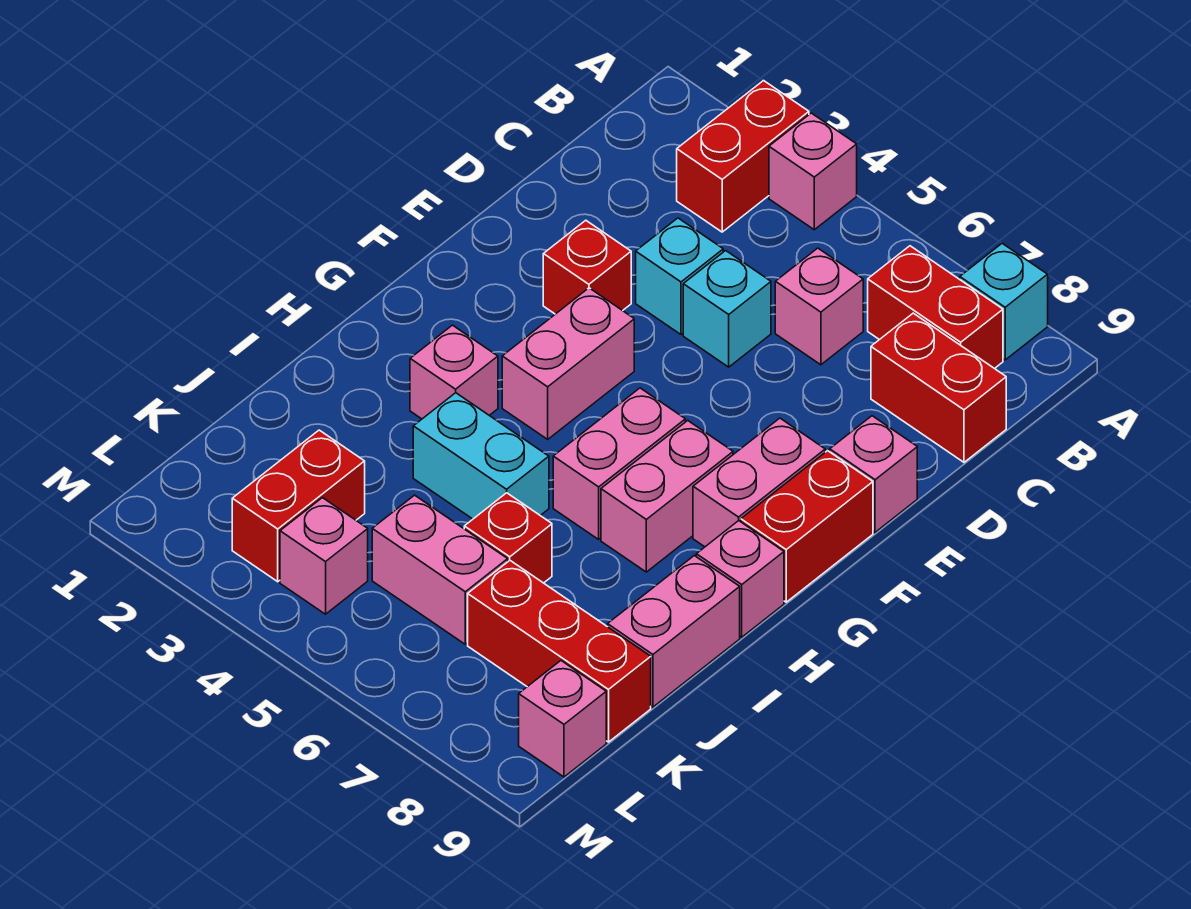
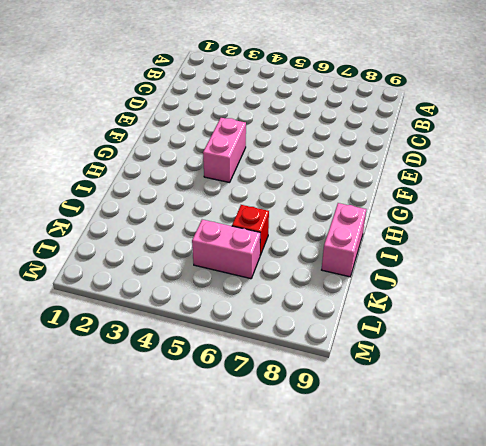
none -> red 1x2 brick [677,81,809,232]
none -> pink 1x1 brick [769,113,857,230]
none -> cyan 1x1 brick [960,243,1048,360]

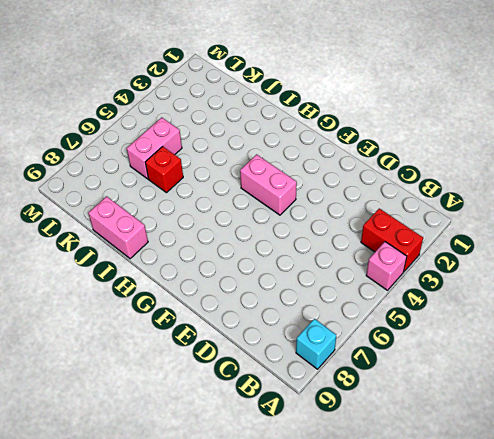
none -> red 1x2 brick [868,246,1003,369]
none -> pink 1x1 brick [775,248,863,365]
none -> red 1x2 brick [871,313,1006,462]

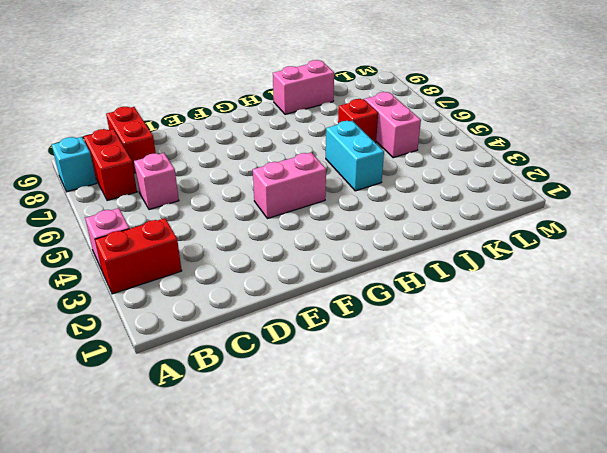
none -> cyan 1x1 brick [636,218,723,334]
none -> cyan 1x1 brick [683,251,771,367]
none -> red 1x1 brick [543,220,631,314]

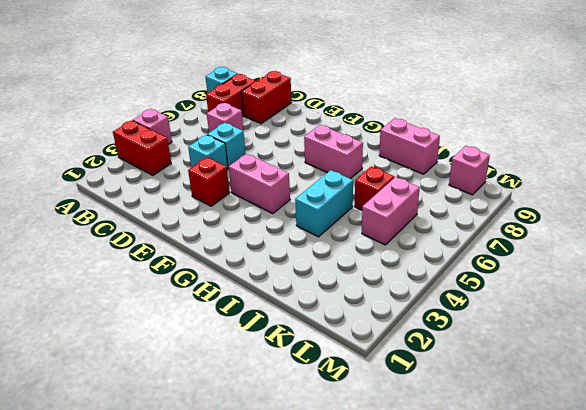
none -> pink 1x1 brick [830,416,917,532]
none -> pink 1x2 brick [693,418,825,547]
none -> red 1x2 brick [741,451,873,602]

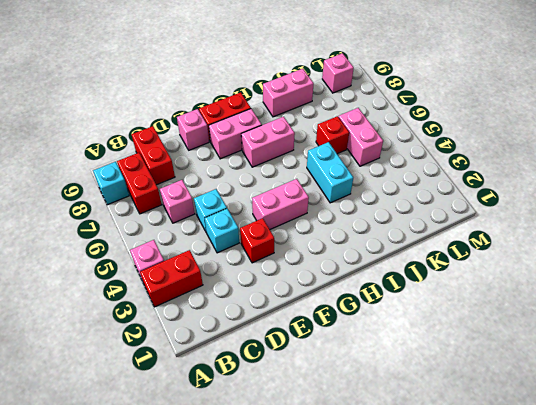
none -> pink 1x2 brick [553,388,685,539]
none -> pink 1x1 brick [410,325,498,419]
none -> pink 1x1 brick [696,521,784,637]

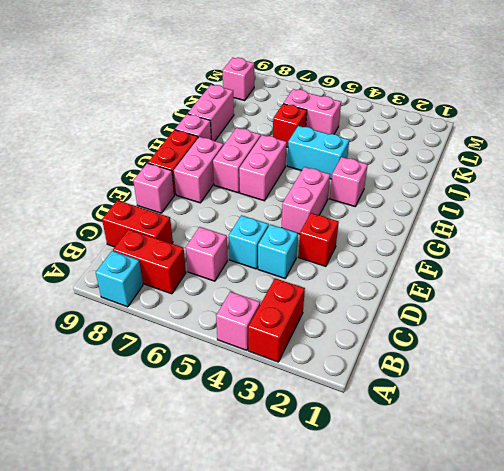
none -> red 1x2 brick [232,430,365,582]
none -> red 1x3 brick [468,561,651,742]
none -> pink 1x1 brick [280,498,368,614]

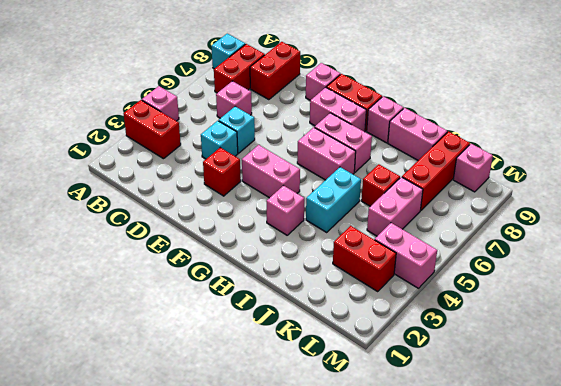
pink 1x2 brick [375,223,437,288] -> pink 1x1 brick [280,498,368,614]

